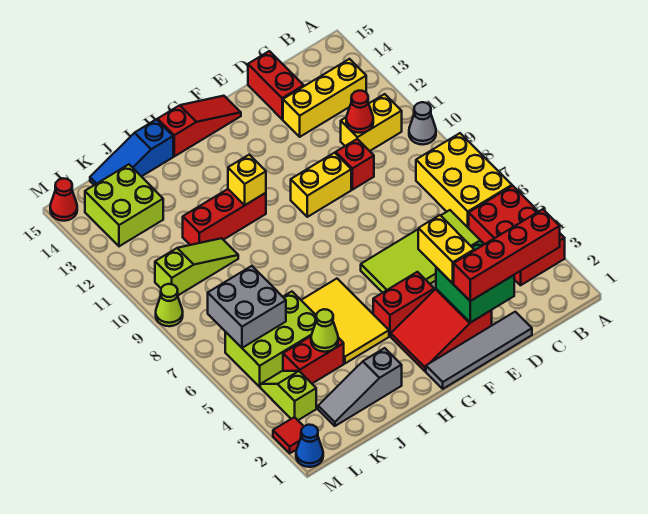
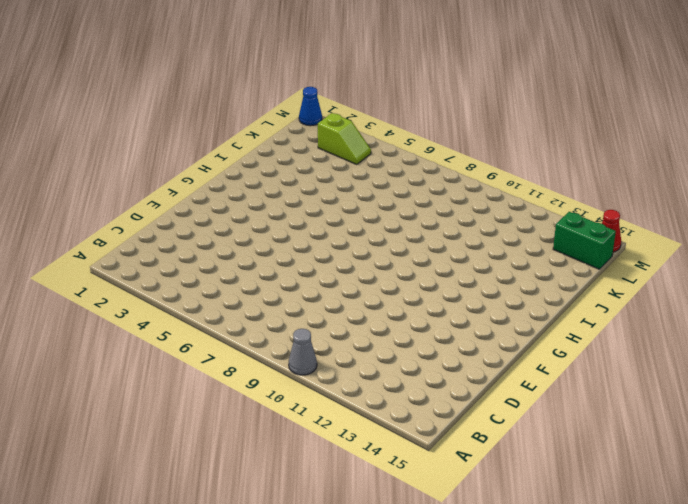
green 1x2 brick [553,212,616,269] -> lime 2x2 brick [85,164,163,246]
none -> red 2x3 brick [469,186,565,285]
none -> yellow 2x3 brick [416,133,512,228]
none -> yellow 1x2 brick [341,94,402,151]
none -> yellow 1x3 brick [283,59,366,137]

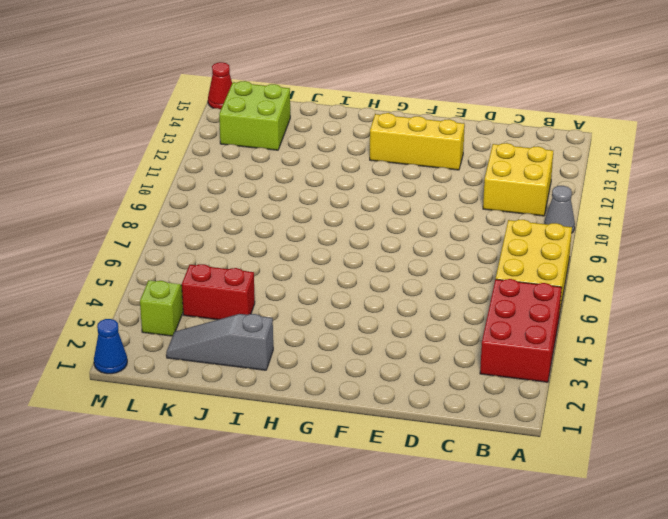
yellow 2x2 brick [483,143,553,216] -> yellow 1x2 brick [341,94,402,151]
yellow 1x3 brick [370,113,465,170] -> yellow 1x3 brick moved to [283,59,366,137]
none -> lime 2x4 tile [361,210,484,293]
none -> grey 1x4 tile [426,312,532,389]
none -> red 1x1 brick [336,139,374,190]
none -> red 1x2 brick [248,51,304,119]

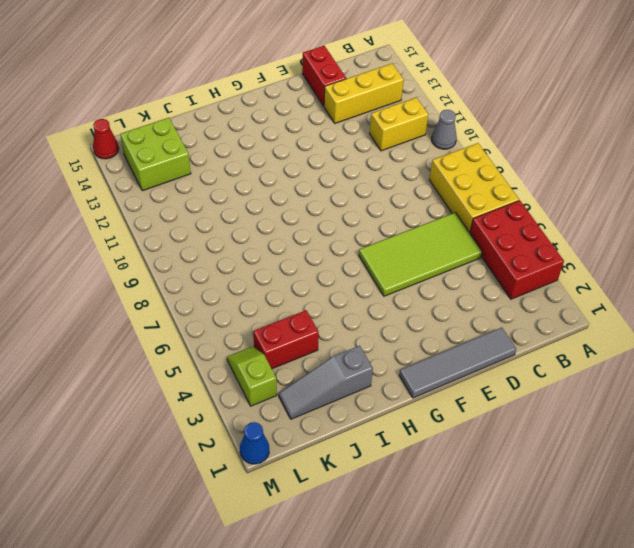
none -> red 1x1 brick [336,139,374,190]
none -> red 2x3 slope [391,289,492,371]
none -> yellow 1x2 brick [291,153,351,217]
none -> red 1x2 brick [373,272,434,336]

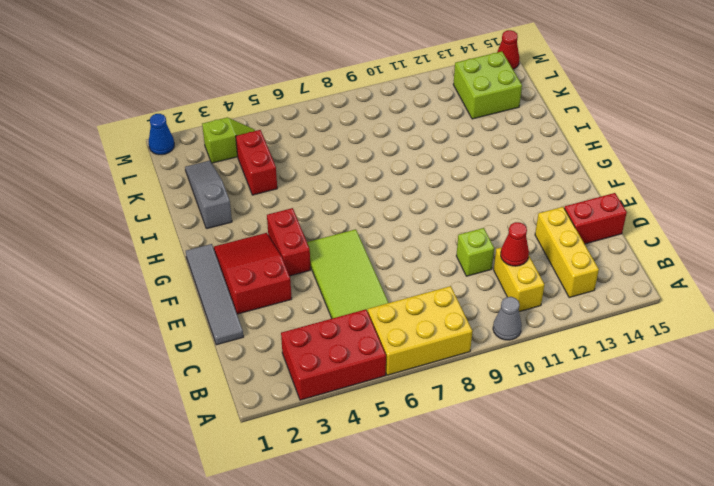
lime 1x1 brick [456,228,494,276] -> red 1x1 brick [336,139,374,190]
none -> yellow 1x2 brick [291,153,351,217]
none -> red 1x3 slope [158,96,241,156]
none -> yellow 2x3 tile [301,279,389,363]
none -> red 1x3 brick [183,189,266,245]

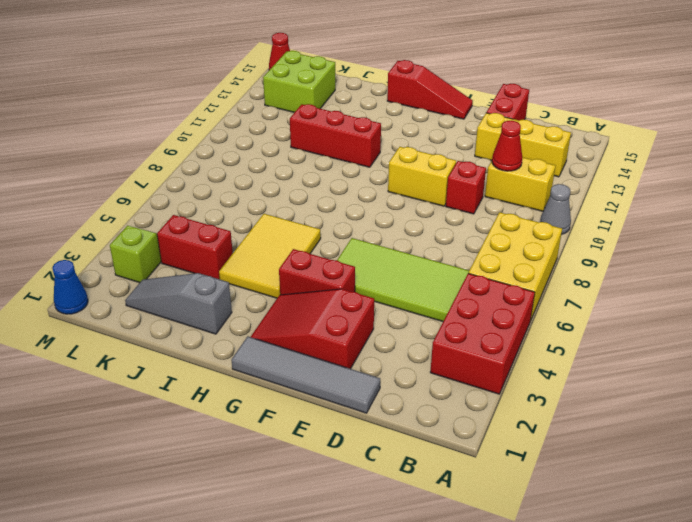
none -> blue 1x3 slope [90,119,173,185]
none -> lime 2x3 brick [225,292,316,387]
none -> lime 1x3 slope [155,238,238,296]
none -> red 1x1 tile [273,417,304,453]

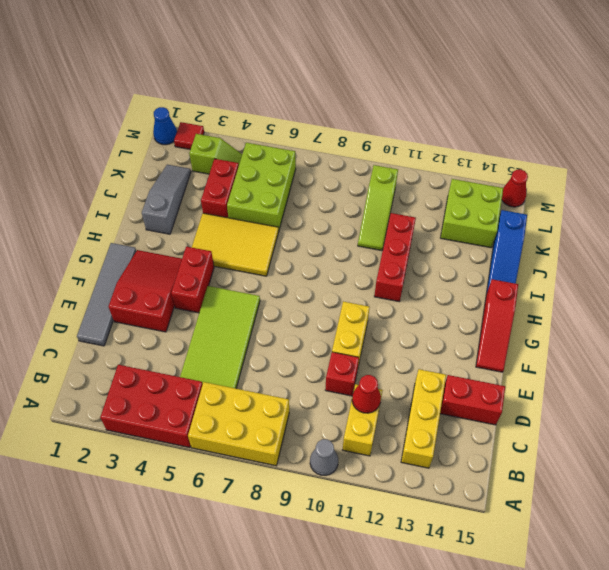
blue 1x3 slope [487,210,527,291] -> blue 1x3 slope turned to [90,119,173,185]
none -> lime 1x1 cone [156,284,183,326]
none -> green 2x2 brick [436,241,514,323]
none -> yellow 1x1 brick [228,155,266,205]
none -> lime 1x1 cone [311,309,338,352]

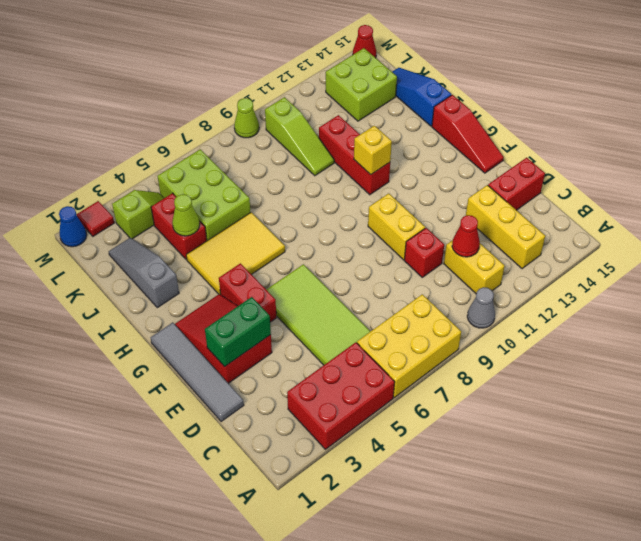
green 1x2 brick [205,297,271,367] -> green 2x2 brick [436,241,514,323]
none -> grey 2x2 brick [208,266,286,348]
none -> red 1x4 brick [454,209,560,301]
none -> yellow 1x2 brick [418,215,474,283]

